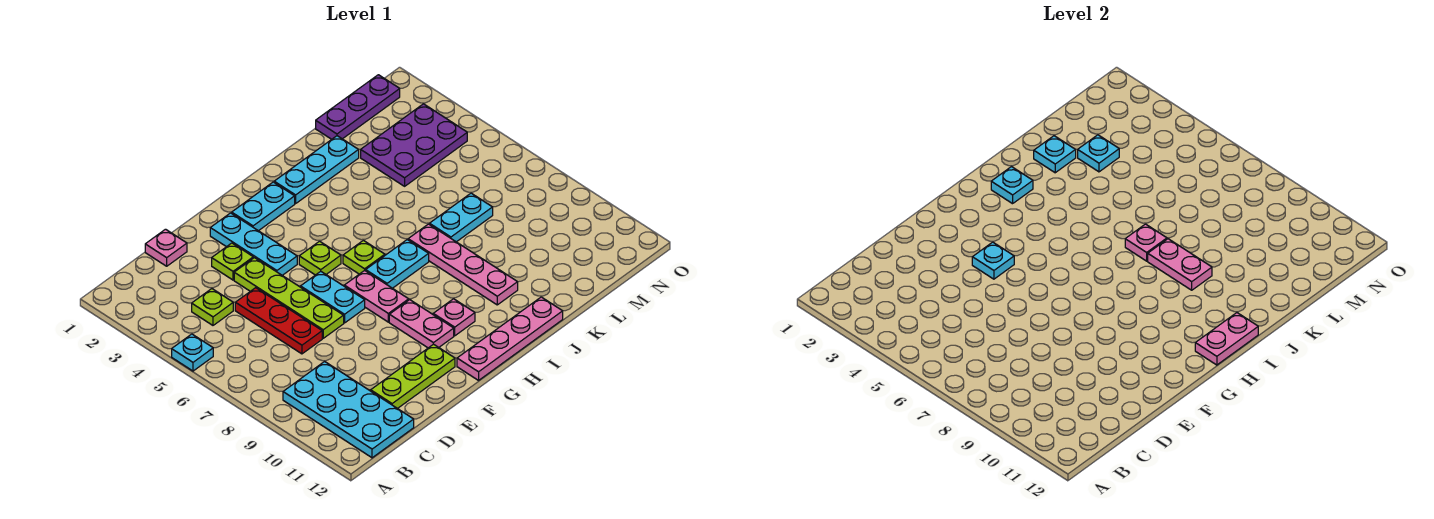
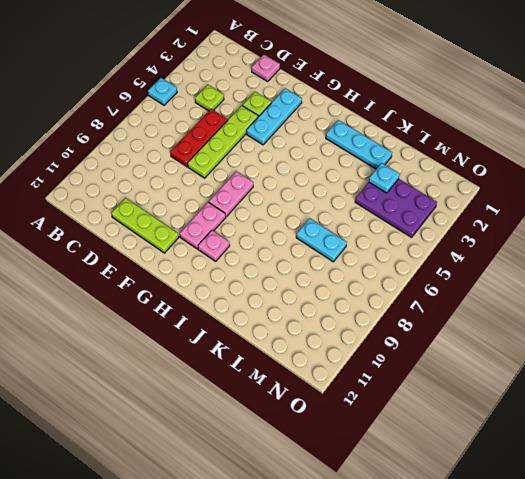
none -> cyan 2x4 plate [283,362,414,458]
none -> cyan 1x2 plate [301,271,365,323]
none -> cyan 1x2 plate [232,182,295,231]
none -> lime 1x1 plate [299,241,341,275]

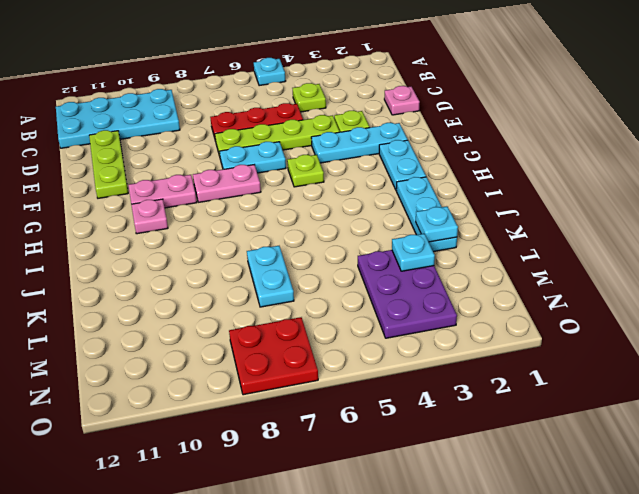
red 2x2 plate [229,317,318,395] -> none
none -> pink 1x4 plate [457,297,563,380]
none -> lime 1x1 plate [343,240,385,274]
none -> cyan 1x2 plate [366,240,429,288]
none -> pink 1x4 plate [408,224,518,305]

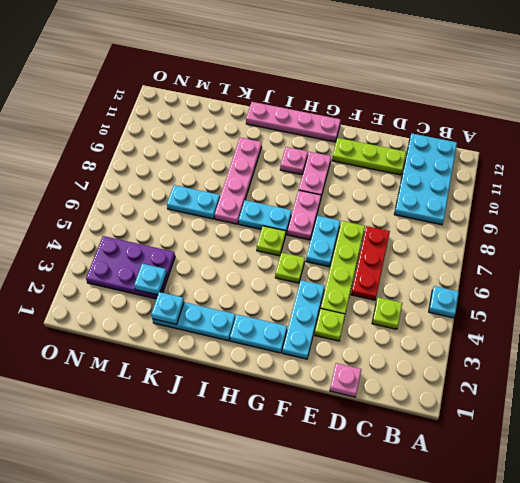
none -> purple 1x3 plate [316,75,400,139]
none -> cyan 1x1 plate [972,242,1014,279]
none -> pink 1x2 plate [1195,313,1258,365]
none -> cyan 1x1 plate [991,167,1033,204]

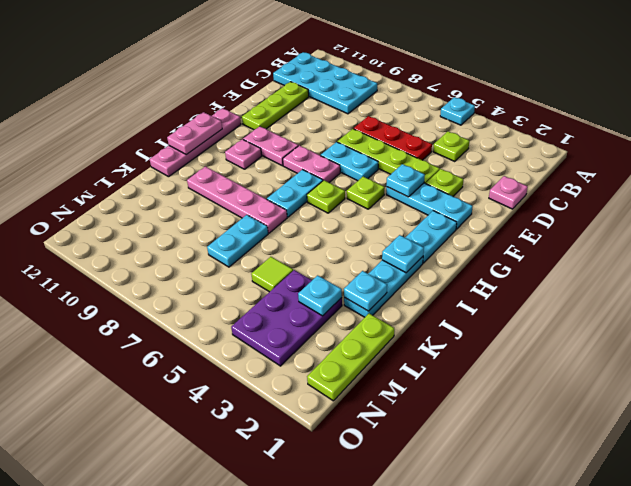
lime 1x3 plate [307,314,394,401] -> purple 1x3 plate [316,75,400,139]
lime 1x1 tile [251,257,293,292] -> none
none -> pink 1x1 plate [1125,224,1167,261]
none -> pink 1x2 plate [1148,239,1212,290]

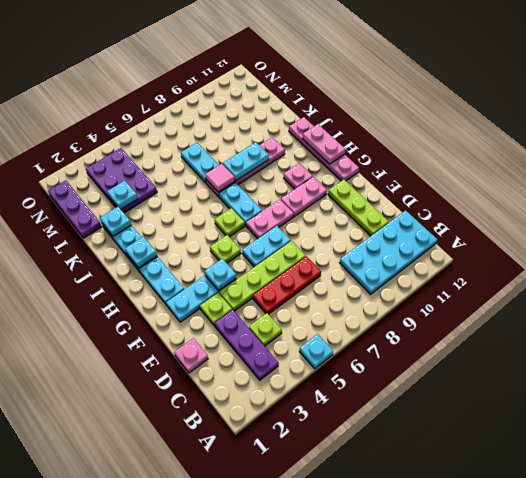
purple 1x3 plate [214,310,279,380] -> none
pink 1x1 tile [205,164,235,192] -> pink 1x1 plate [1125,224,1167,261]
cyan 1x2 plate [223,142,269,181] -> pink 1x2 plate [1148,239,1212,290]

